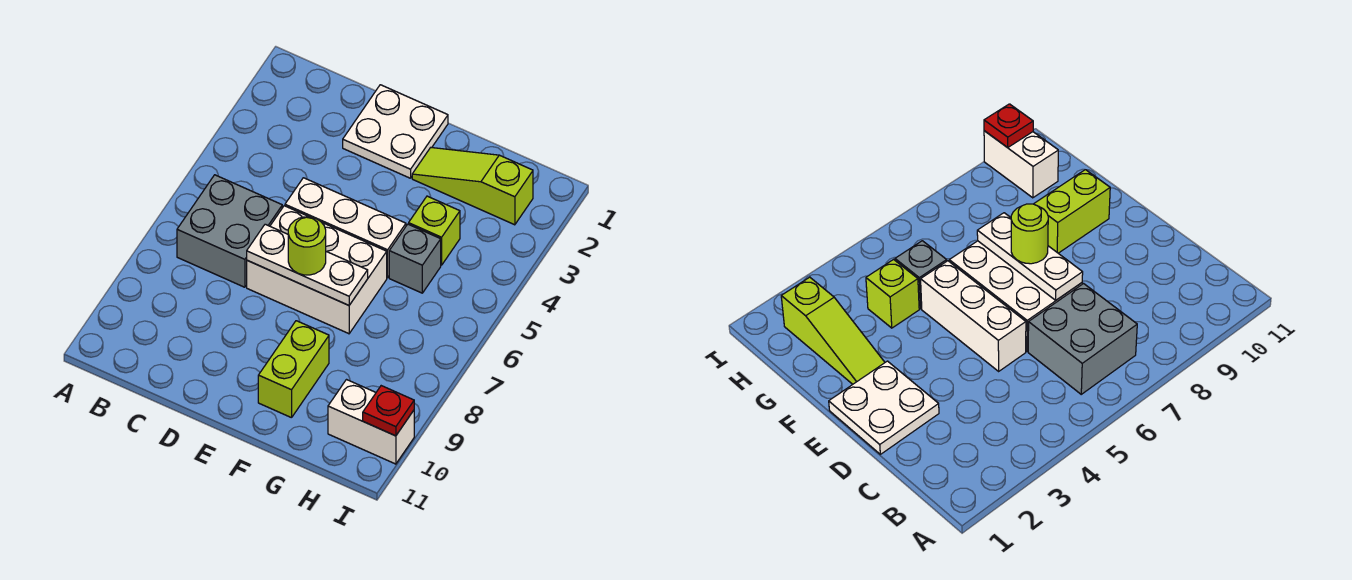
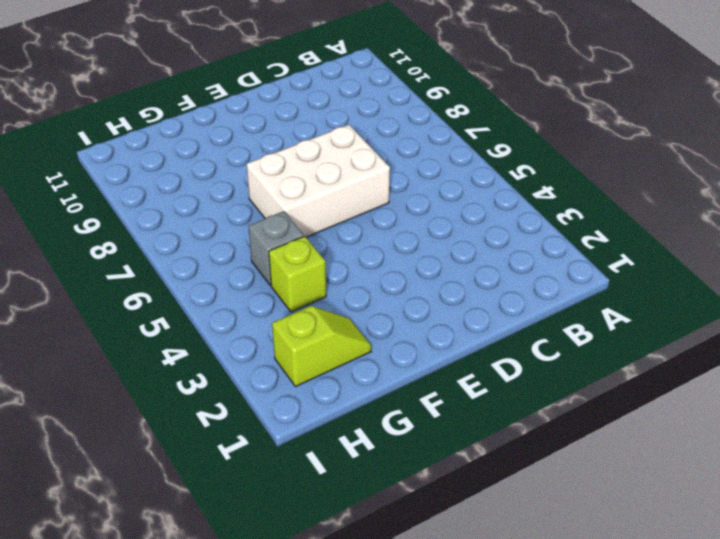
lime 1x2 slope [272,306,371,387] -> lime 1x3 slope [412,148,533,225]
none -> grey 2x2 brick [177,175,282,287]
none -> white 2x2 plate [343,85,448,178]
none -> white 1x3 brick [285,178,406,278]

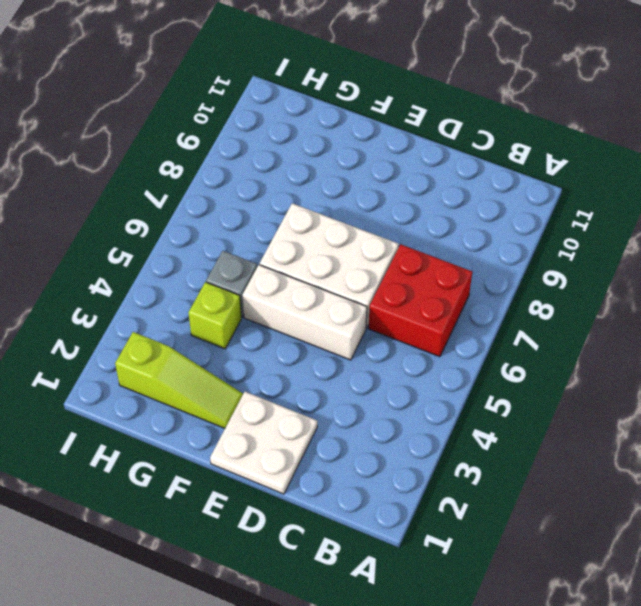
red 2x2 brick [369,244,472,357] -> grey 2x2 brick [177,175,282,287]
none -> lime 1x2 brick [258,321,329,418]
none -> white 1x2 brick [328,380,414,464]
none -> white 1x3 plate [247,224,368,305]

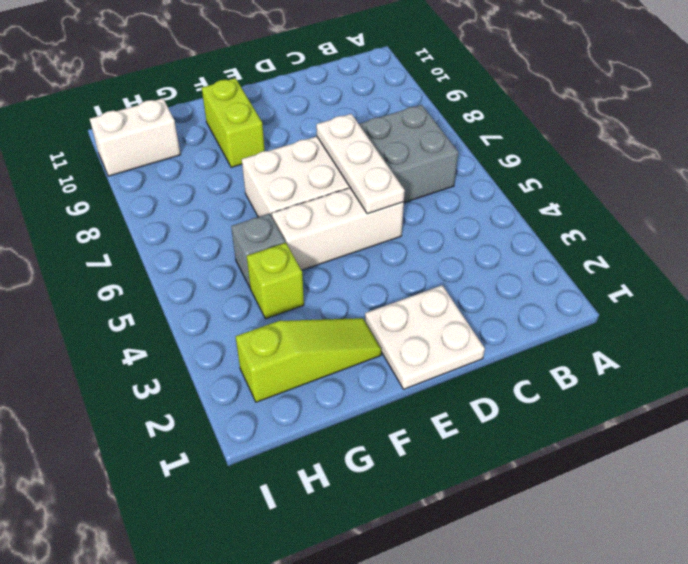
white 1x3 plate [316,114,405,214] -> white 1x3 plate turned to [247,224,368,305]
none -> red 1x1 plate [363,386,414,436]
none -> lime 1x1 round brick [288,217,326,275]

